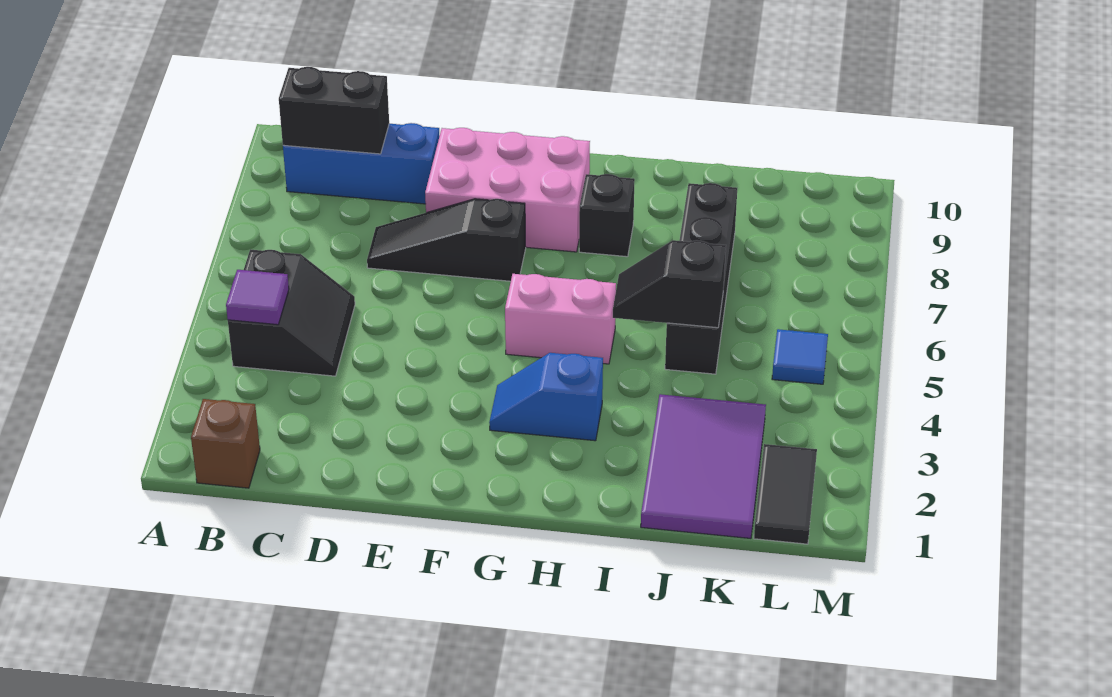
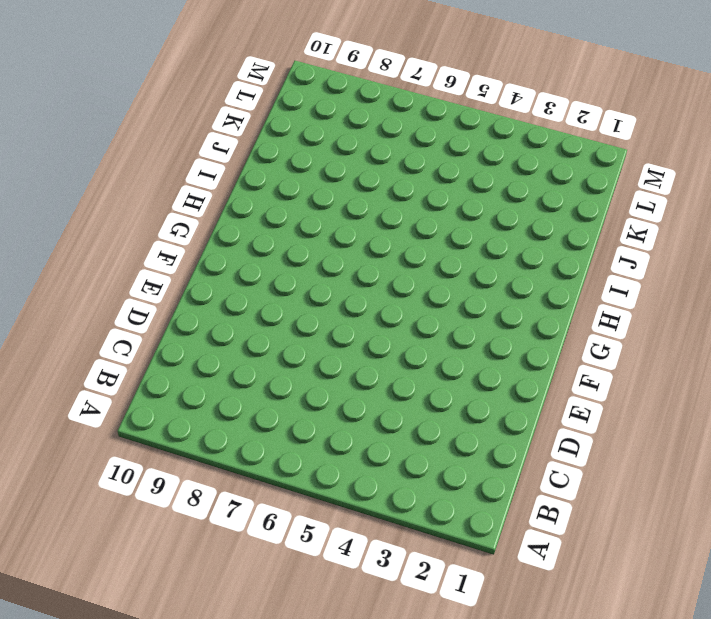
none -> brown 1x1 brick [191,399,260,488]
none -> black 2x2 slope [228,249,355,376]
none -> blue 1x3 brick [283,123,440,204]

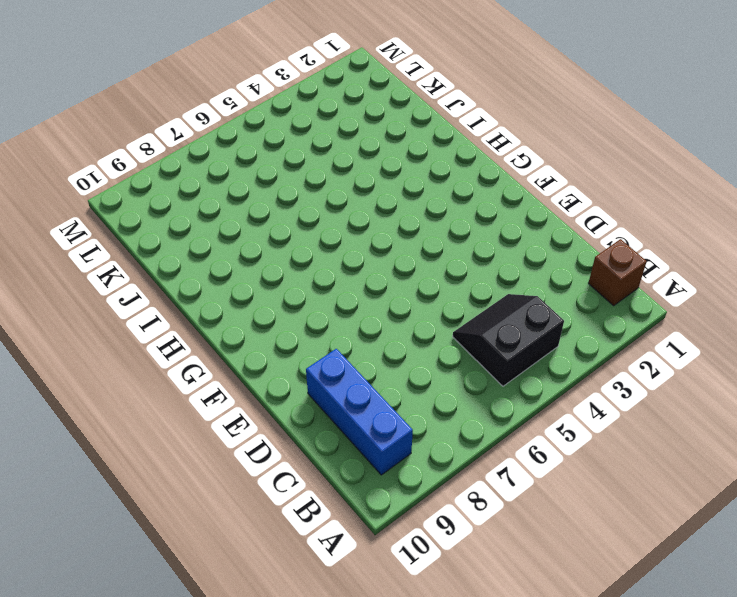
none -> black 1x3 slope [367,199,526,281]
none -> pink 2x3 brick [425,128,590,252]
none -> blue 1x2 slope [489,353,603,441]

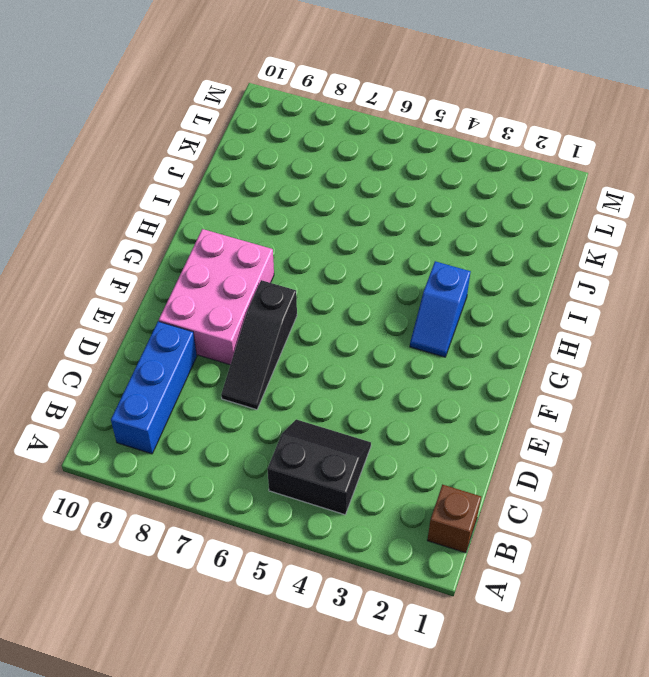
none -> pink 1x2 brick [505,274,616,364]
none -> black 1x1 brick [579,174,635,257]
none -> purple 2x3 tile [641,394,766,538]

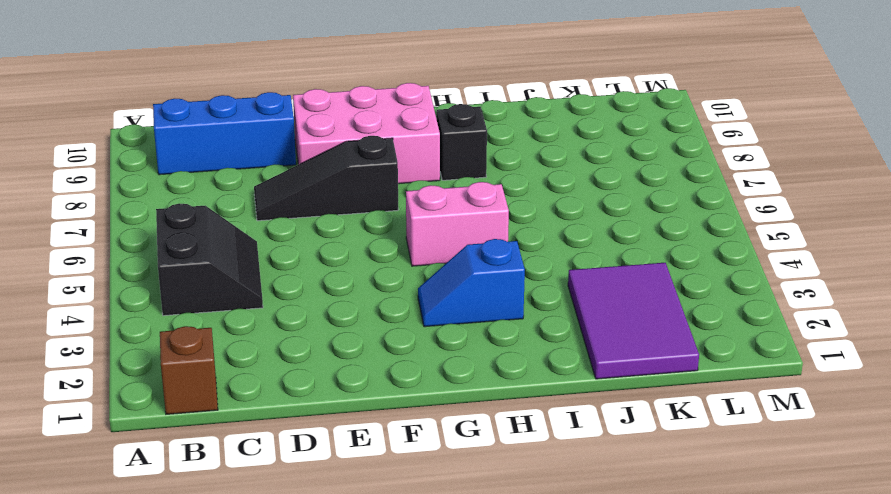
none -> black 1x4 brick [665,183,737,374]
none -> black 1x2 tile [754,444,817,544]
none -> blue 1x1 tile [772,329,828,384]

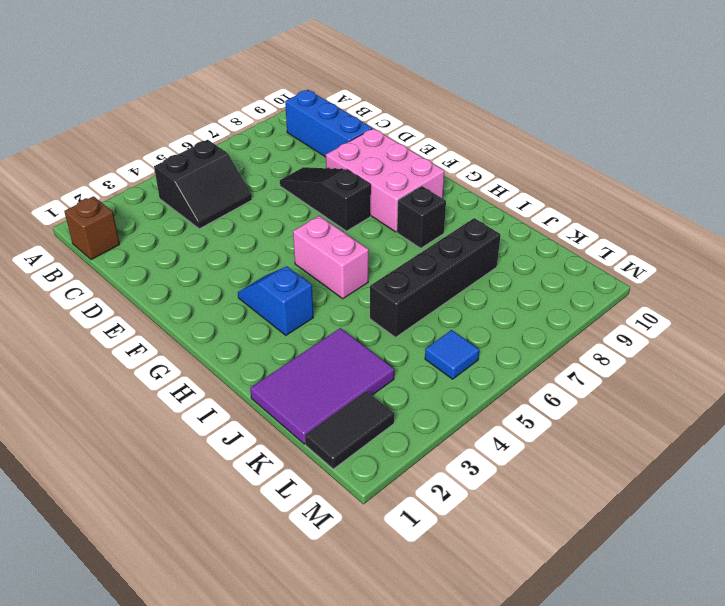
none -> purple 1x1 tile [226,270,289,325]
none -> black 1x2 brick [279,67,389,154]
none -> black 1x2 slope [613,240,726,328]

